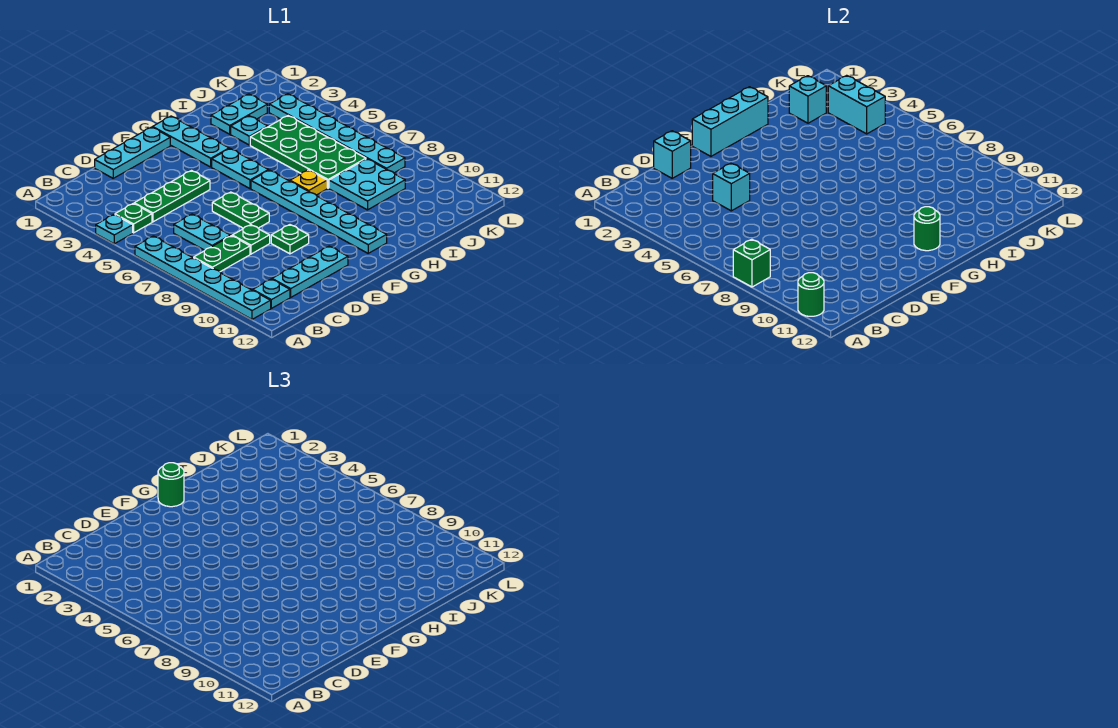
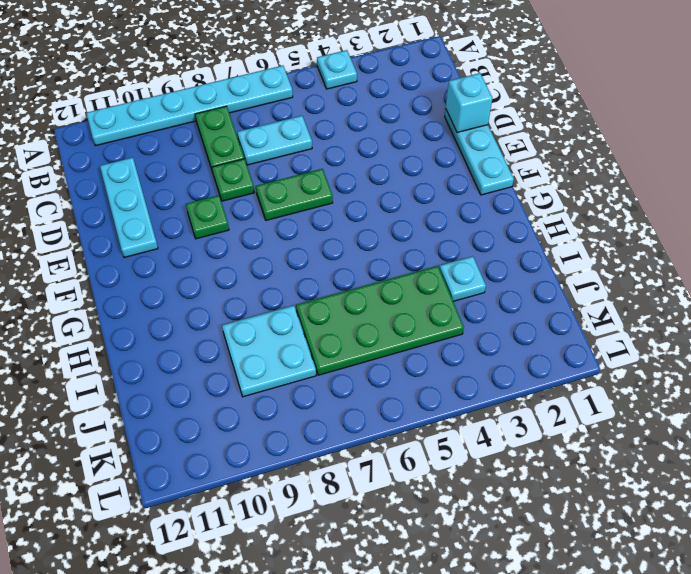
none -> green 1x1 plate [115,203,152,233]
none -> cyan 1x1 plate [253,279,290,308]
none -> green 1x3 plate [134,171,210,222]
none -> cyan 1x3 plate [153,116,229,167]

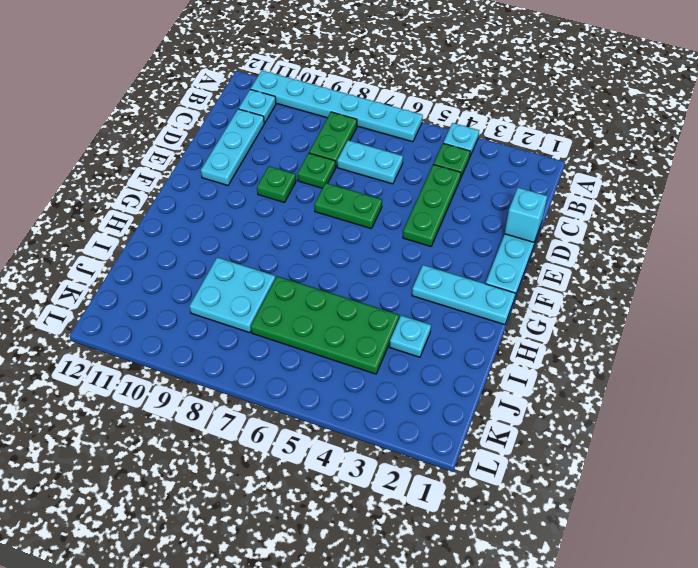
none -> cyan 1x2 plate [212,149,268,189]
none -> cyan 1x6 plate [251,170,387,253]
none -> yellow 1x1 plate [290,170,327,195]
none -> cyan 1x2 plate [211,94,267,134]

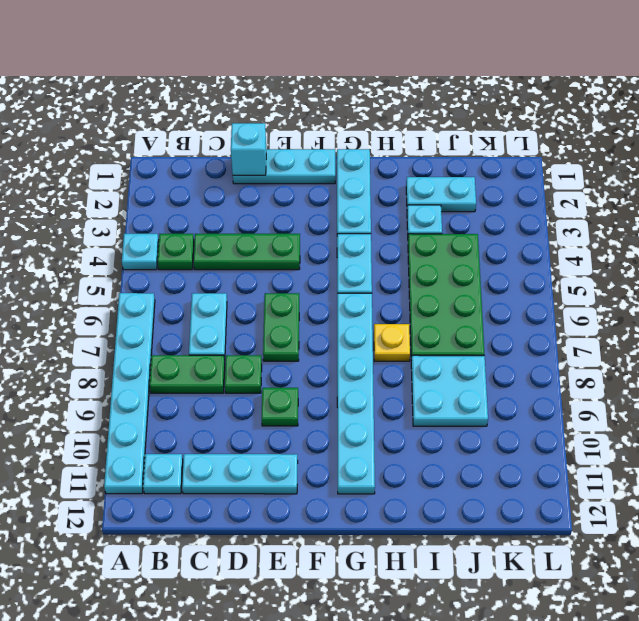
none -> cyan 1x6 plate [269,94,405,173]
none -> green 1x1 brick [733,239,770,287]
none -> green 1x1 round brick [798,273,824,316]
none -> cyan 1x1 brick [713,163,750,211]

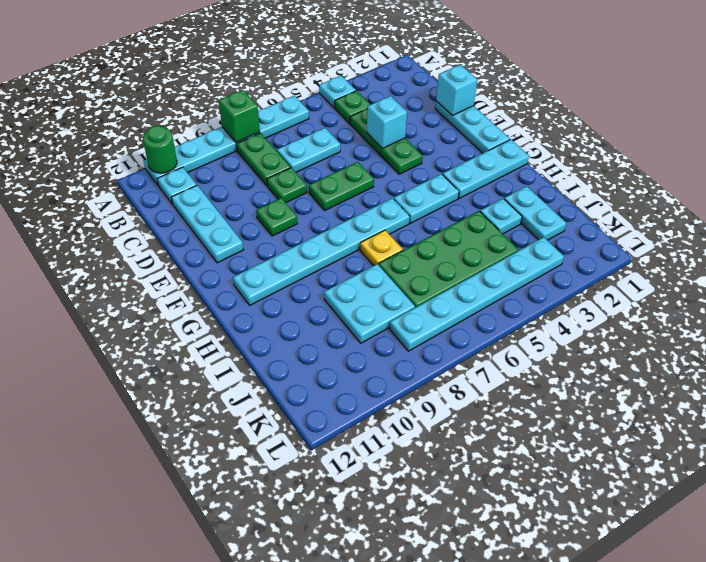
none -> cyan 1x3 brick [692,87,768,156]
none -> green 1x1 round brick [914,207,940,251]
none -> cyan 1x1 brick [789,76,826,123]
none -> cyan 1x2 brick [828,75,885,134]

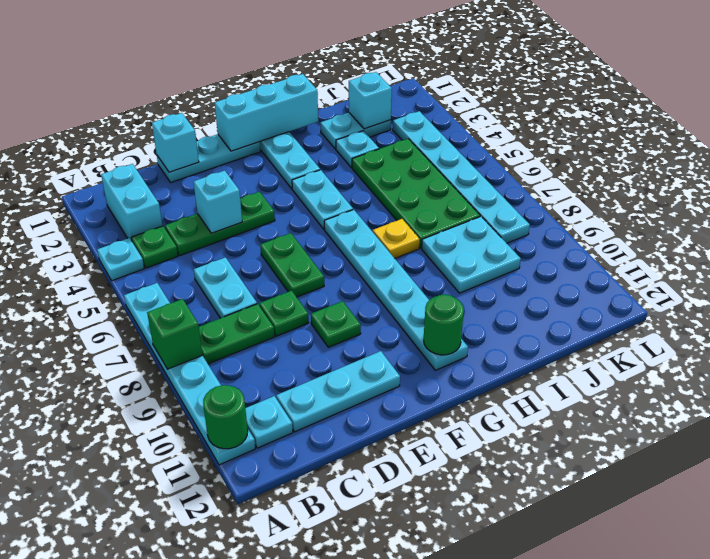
cyan 1x2 brick [101,164,162,241] -> cyan 1x2 brick moved to [828,75,885,134]
none -> green 1x1 round brick [158,463,184,507]

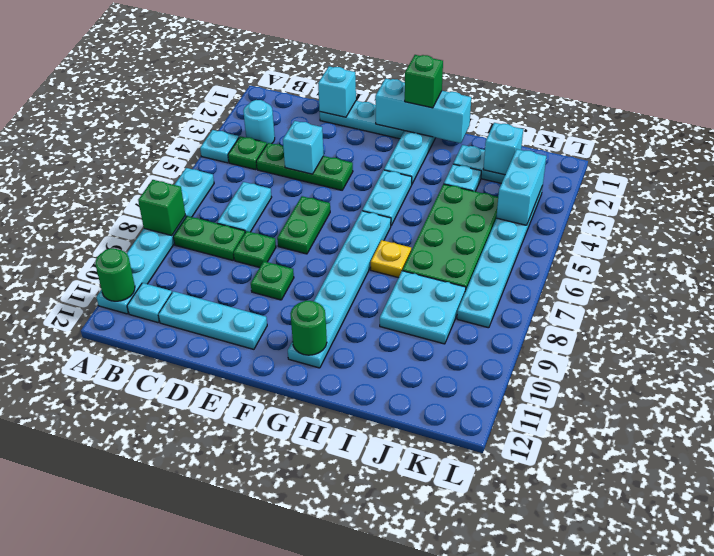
cyan 1x1 round brick [243,100,275,144] -> none
green 1x1 brick [405,55,443,108] -> green 1x1 round brick [158,463,184,507]

